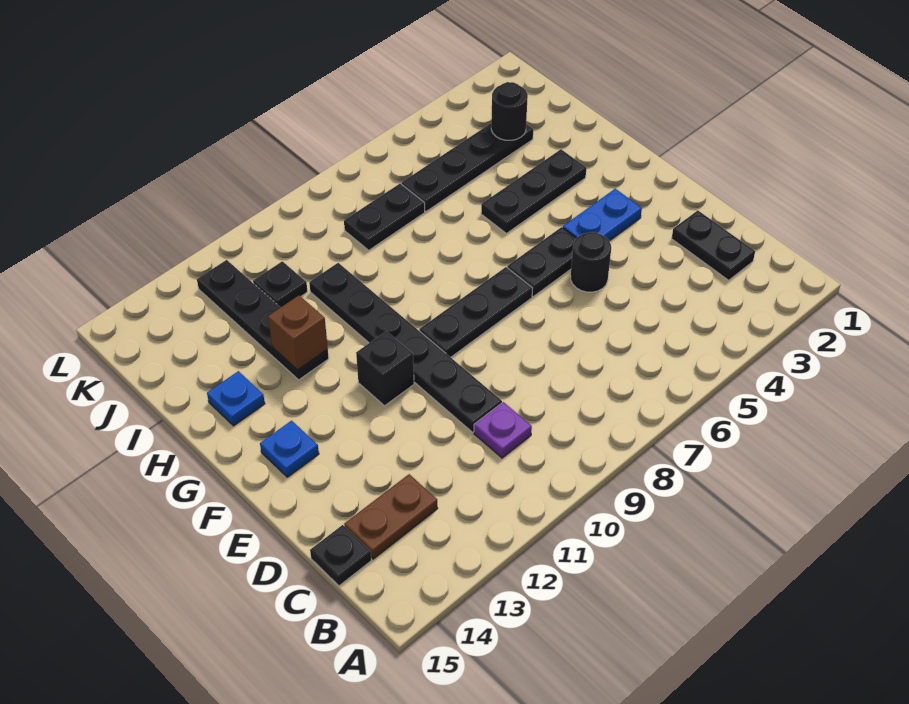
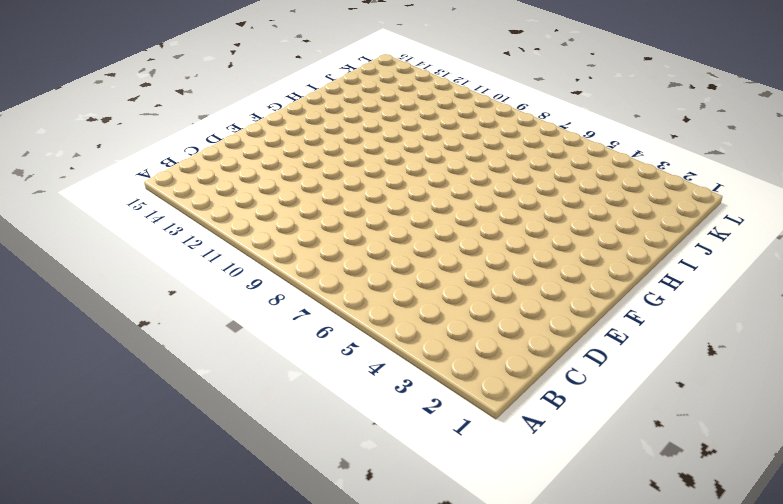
none -> black 1x2 plate [672,210,755,280]
none -> purple 1x1 plate [474,402,532,458]
none -> brown 1x2 plate [344,474,438,559]

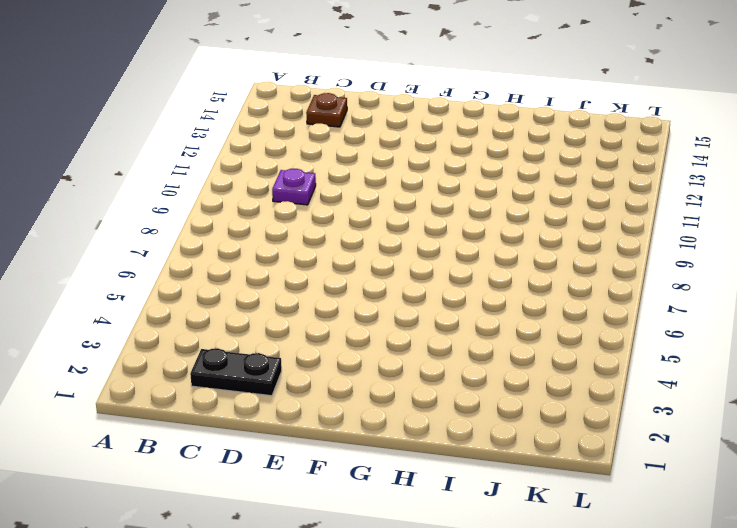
brown 1x1 plate [306,93,347,127] -> brown 1x2 plate [344,474,438,559]
none -> black 1x1 plate [310,525,371,586]
none -> black 1x6 plate [309,263,502,432]
none -> black 1x1 round brick [571,232,611,292]

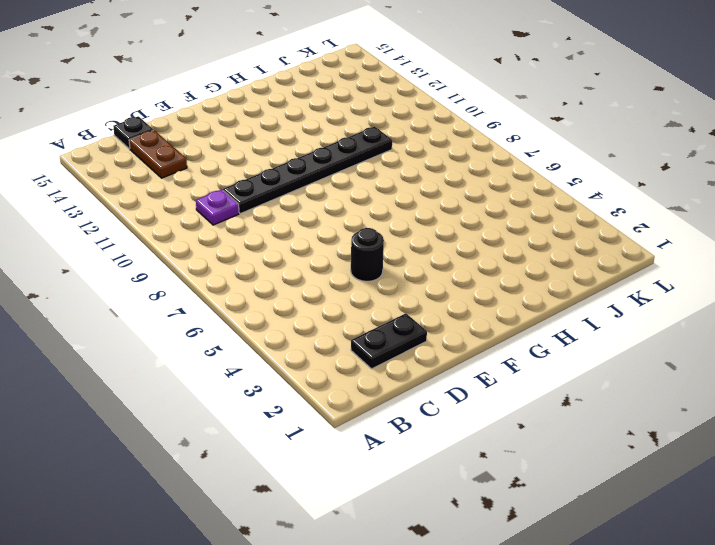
none -> blue 1x2 plate [563,189,642,241]
none -> black 1x2 plate [507,227,576,296]
none -> black 1x3 plate [419,267,533,357]

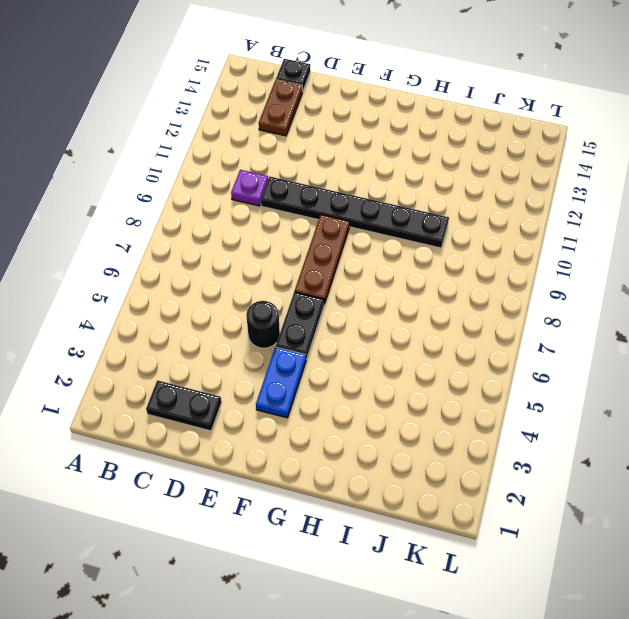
brown 1x3 plate [295,215,350,304] -> black 1x3 plate [419,267,533,357]
none -> black 1x1 brick [356,331,414,406]
none -> blue 1x1 plate [260,421,319,477]
none -> black 1x3 plate [481,149,586,233]

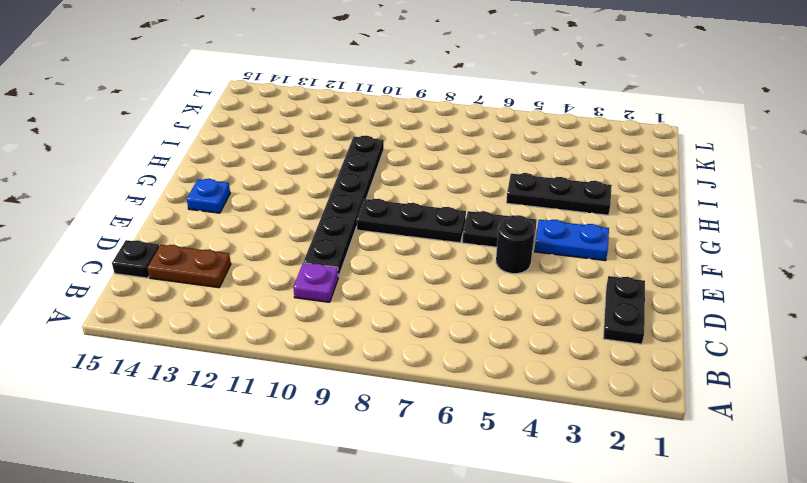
none -> black 1x1 brick [356,331,414,406]
none -> black 1x4 plate [197,260,329,380]
none -> blue 1x1 plate [207,371,265,426]

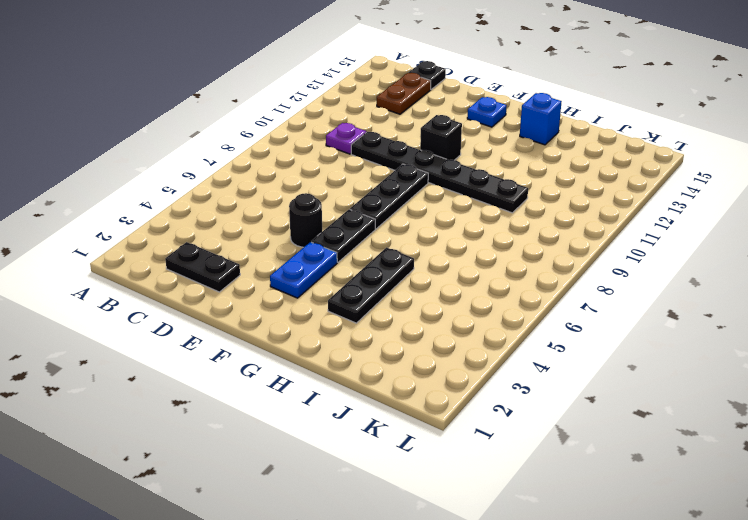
blue 1x1 brick [520,93,562,145] -> blue 1x1 plate [207,371,265,426]
none -> black 1x4 plate [197,260,329,380]
none -> black 1x4 plate [401,123,533,212]
none -> black 1x2 plate [344,184,425,250]

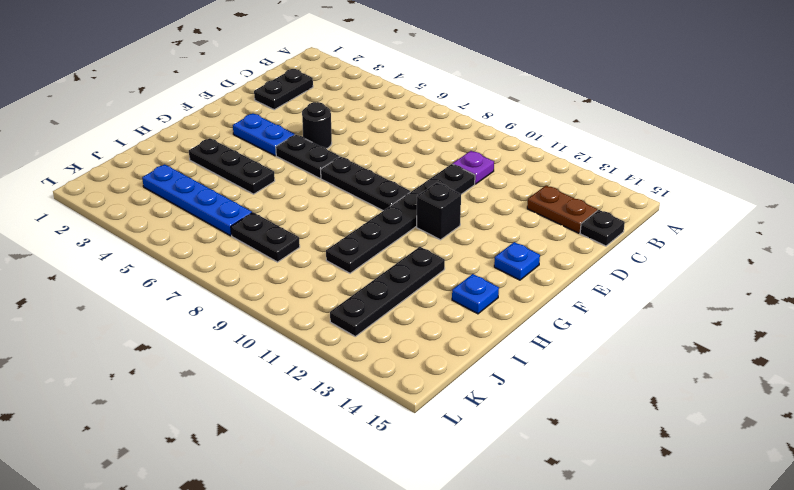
blue 1x4 plate [142,164,252,236] -> black 1x4 plate [401,123,533,212]
none -> black 1x1 plate [253,261,308,307]
none -> brown 1x1 brick [268,295,328,370]
none -> black 1x1 round brick [491,82,528,140]

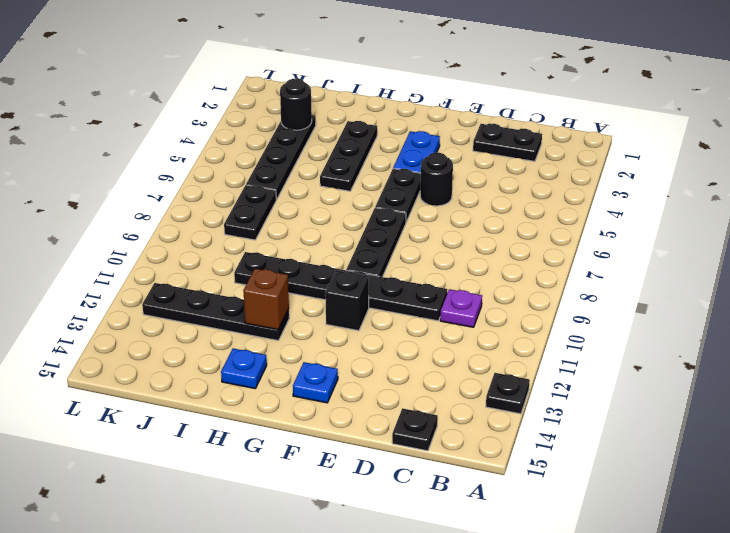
black 1x1 plate [486,373,530,414] -> black 1x1 plate moved to [253,261,308,307]
none -> brown 1x2 plate [344,474,438,559]

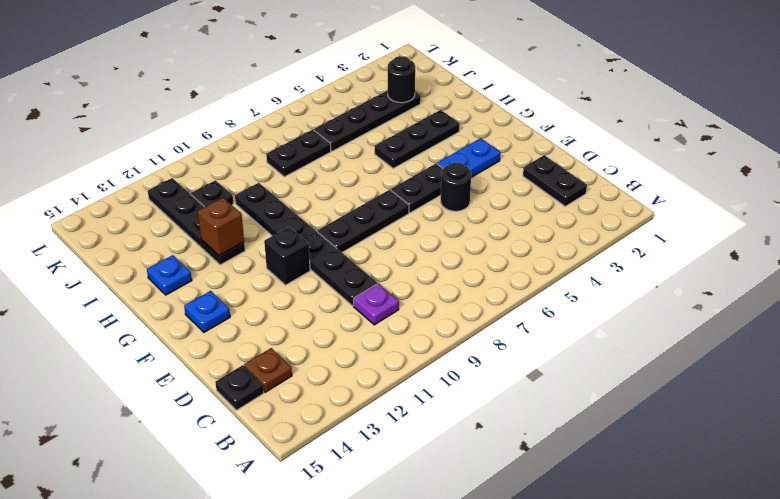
brown 1x1 plate [244,348,292,392] -> brown 1x2 plate [344,474,438,559]

